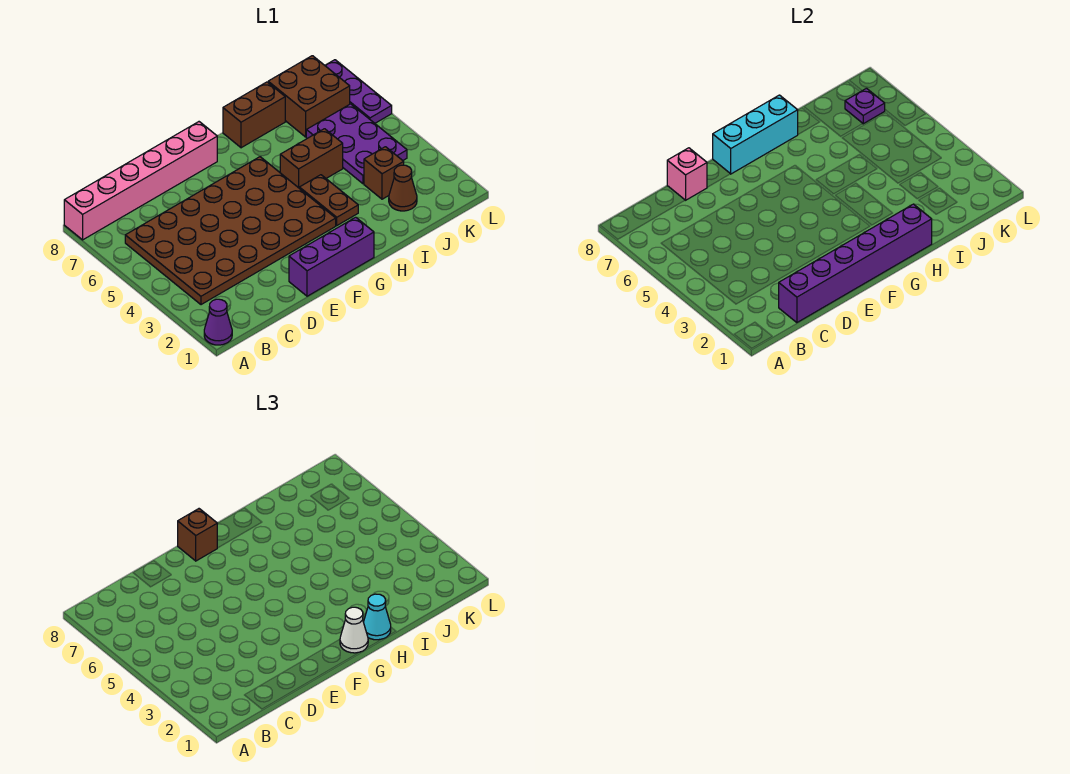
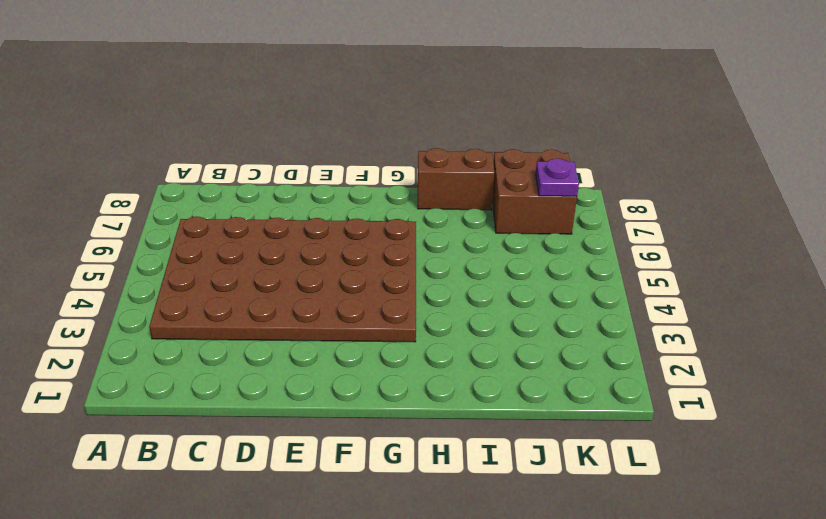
none -> purple 1x1 cone [204,299,232,345]
none -> pink 1x6 brick [64,122,217,240]
none -> purple 1x3 brick [289,217,374,296]

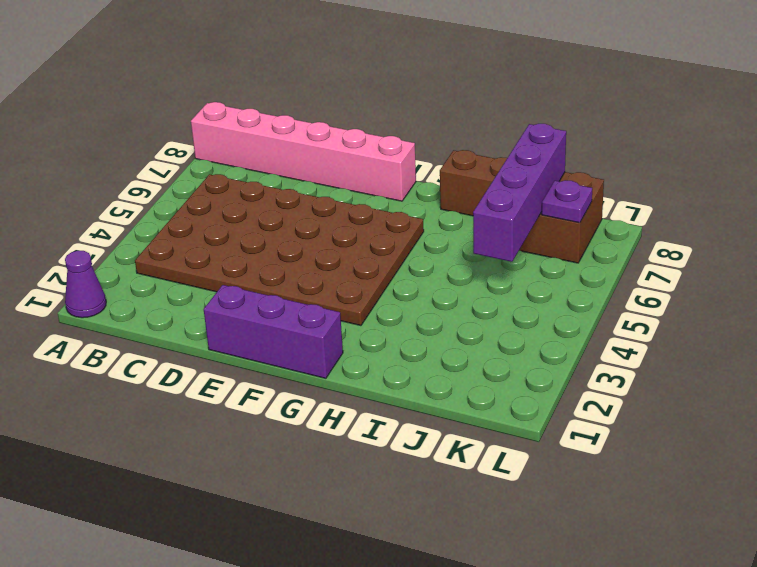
purple 1x4 brick [473,124,566,262] -> none
none -> brown 1x2 plate [299,175,358,225]
none -> brown 1x2 brick [280,129,343,188]
none -> brown 1x1 cone [389,165,417,211]

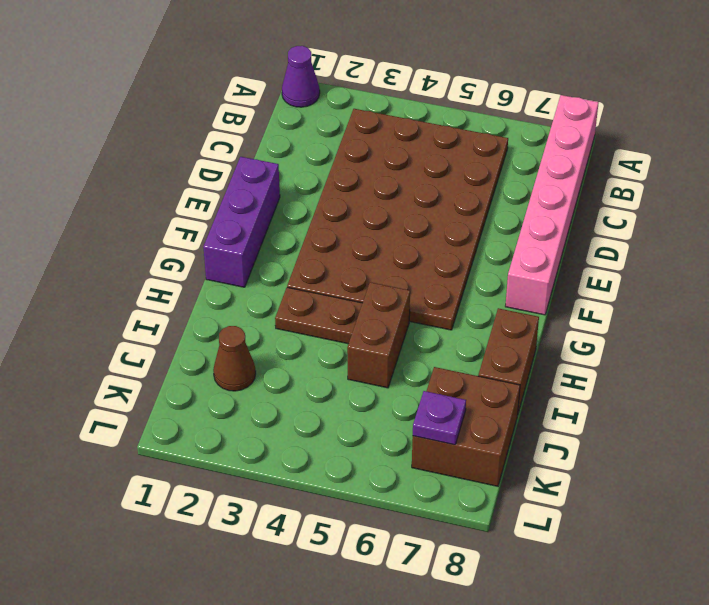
none -> brown 1x1 brick [364,147,404,199]
none -> purple 2x3 plate [306,104,407,184]
none -> purple 1x3 plate [325,60,392,123]

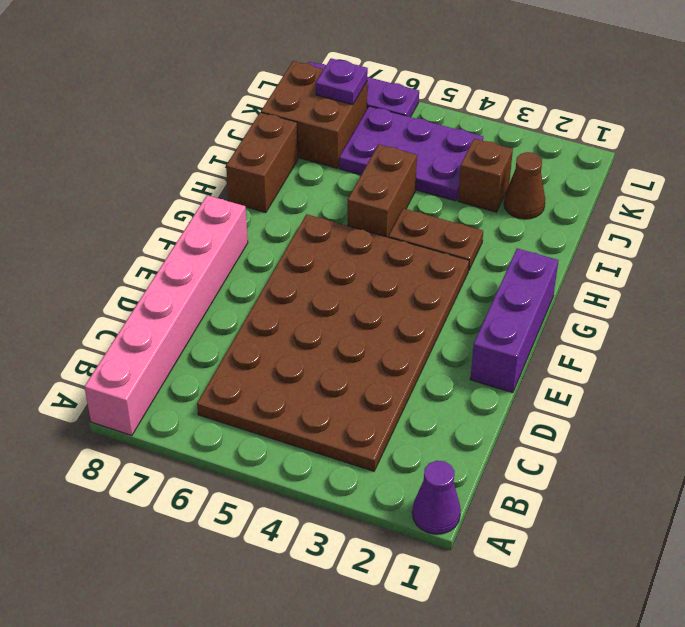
none -> purple 1x6 brick [779,204,932,323]
none -> pink 1x1 brick [667,148,707,200]
none -> cyan 1x3 brick [713,95,798,174]

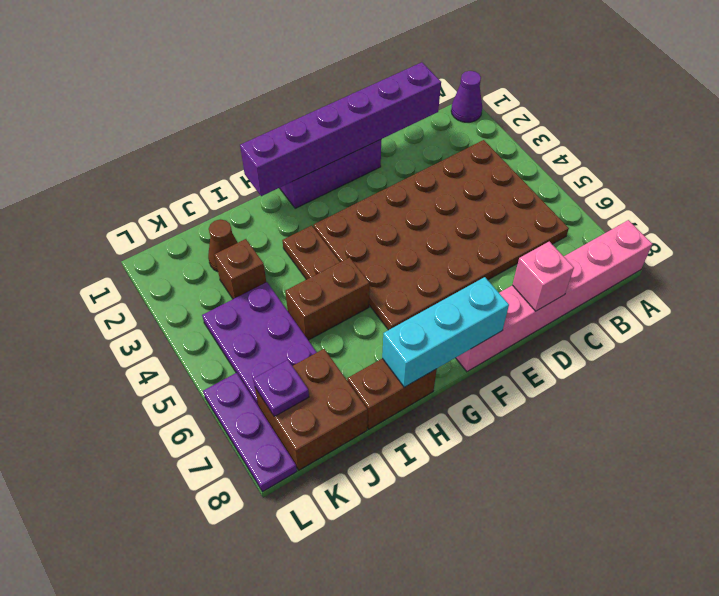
none -> brown 1x1 brick [178,509,217,561]
none -> white 1x1 cone [340,607,368,653]
none -> cyan 1x1 cone [364,594,391,640]

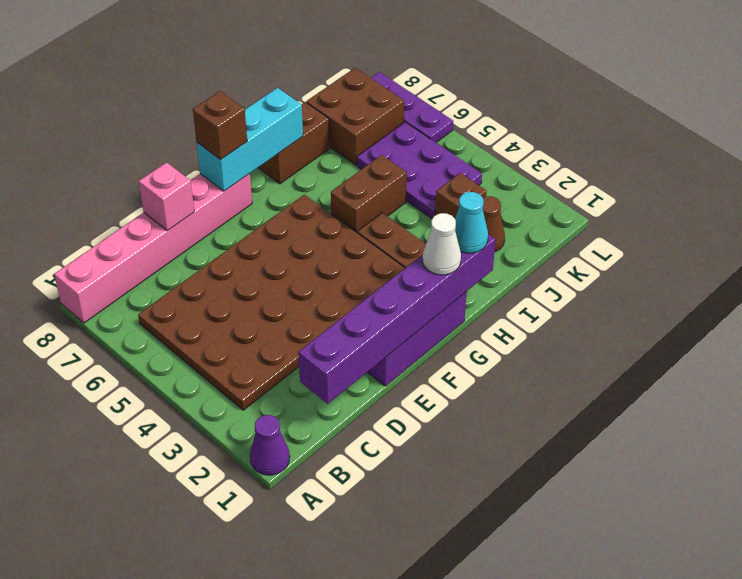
none -> purple 1x1 plate [845,88,885,124]

